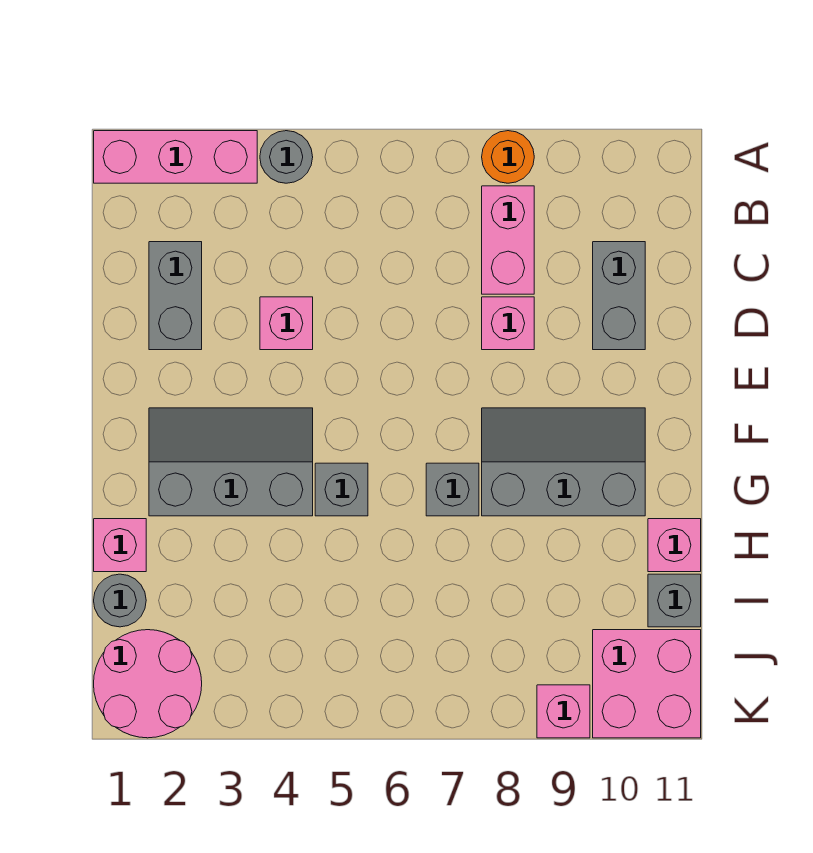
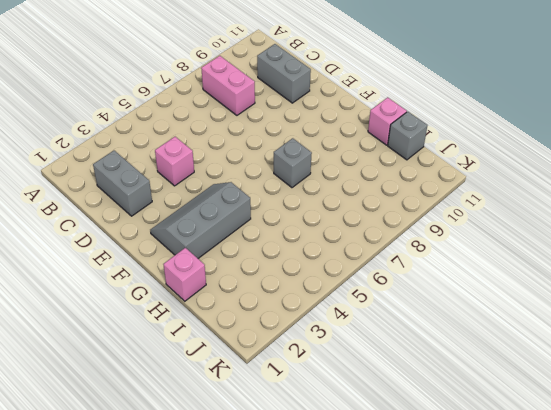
none -> pink 1x3 brick [94,131,257,183]
none -> grey 1x1 round brick [260,131,313,183]
none -> orange 1x1 round brick [482,131,534,183]

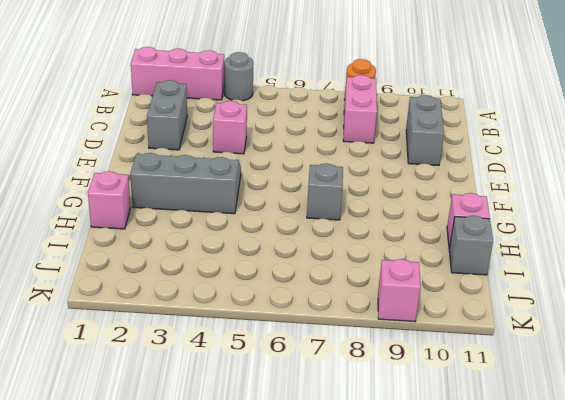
none -> pink 1x1 brick [482,297,534,350]
none -> grey 2x3 slope [482,408,645,516]
none -> grey 1x1 brick [315,463,368,516]

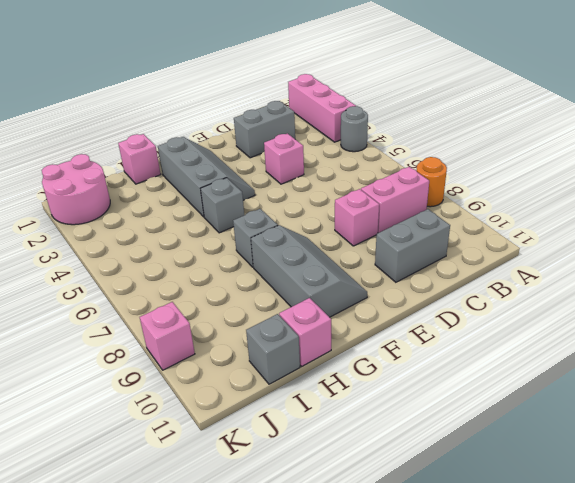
none -> grey 1x1 round brick [94,574,146,627]
none -> pink 2x2 brick [593,630,701,738]

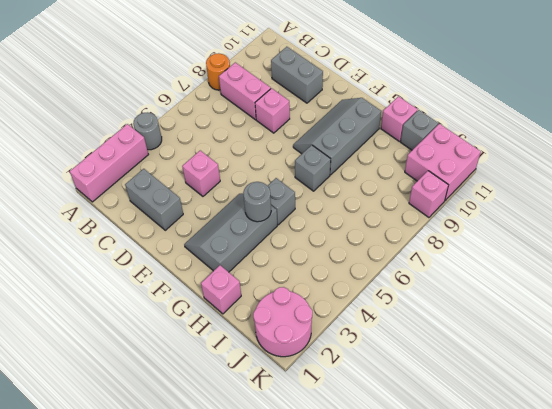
grey 1x1 round brick [243,182,271,222] -> grey 1x1 round brick moved to [94,574,146,627]

